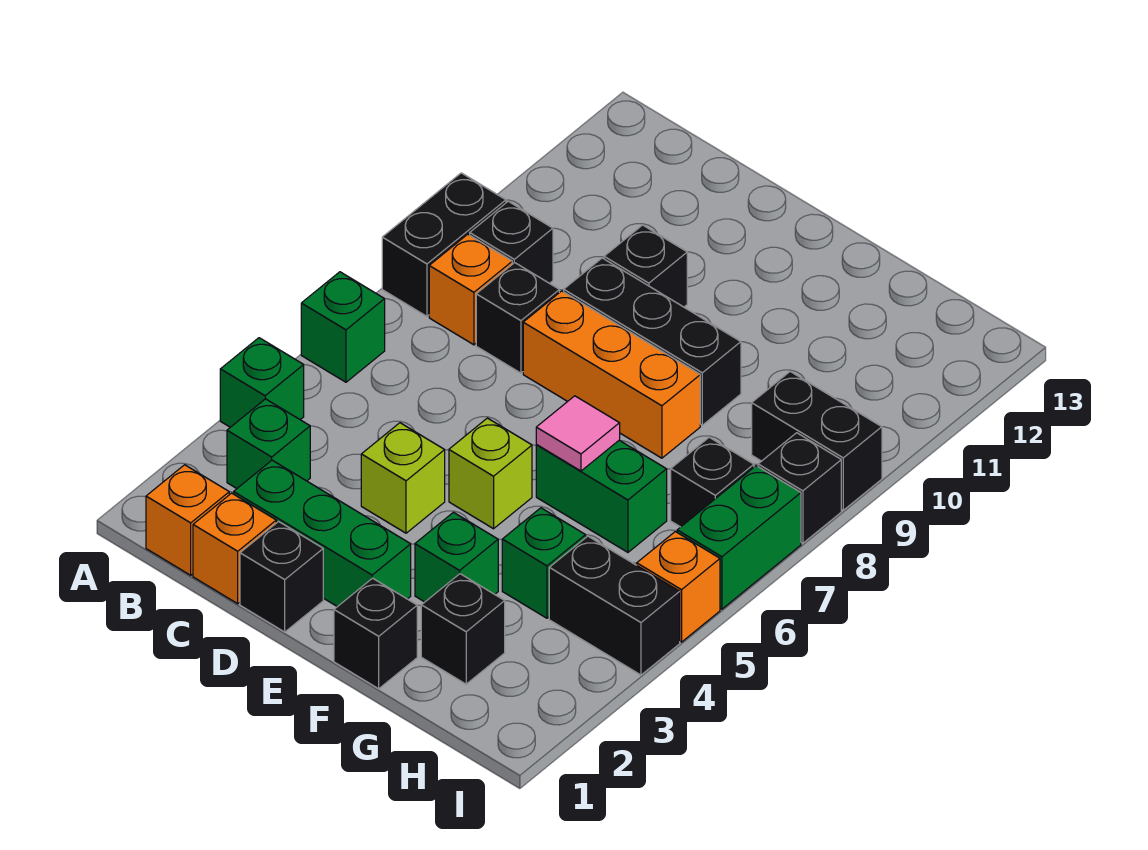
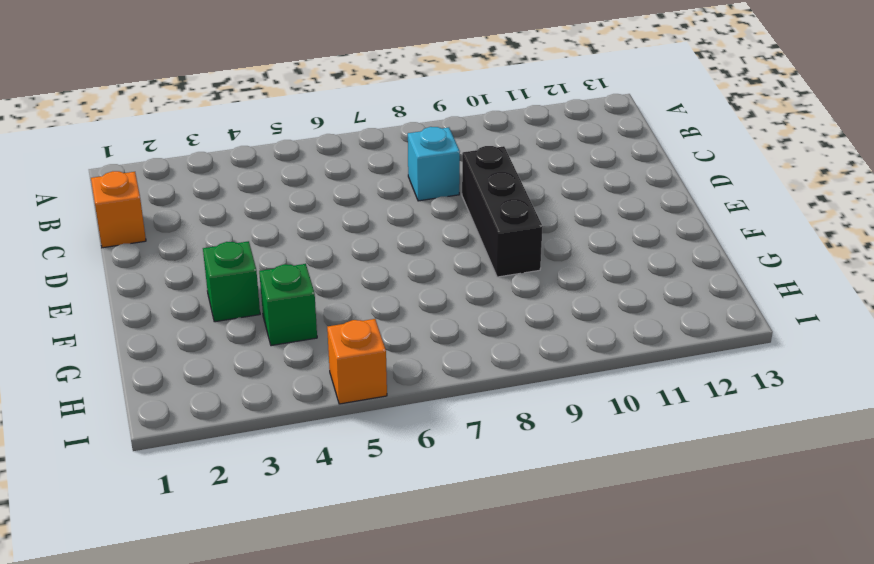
cyan 1x1 brick [408,127,460,201] -> black 1x1 brick [476,263,559,373]
none -> green 1x1 brick [220,338,304,427]
none -> green 1x1 brick [301,272,385,382]
none -> black 1x2 brick [382,173,506,316]

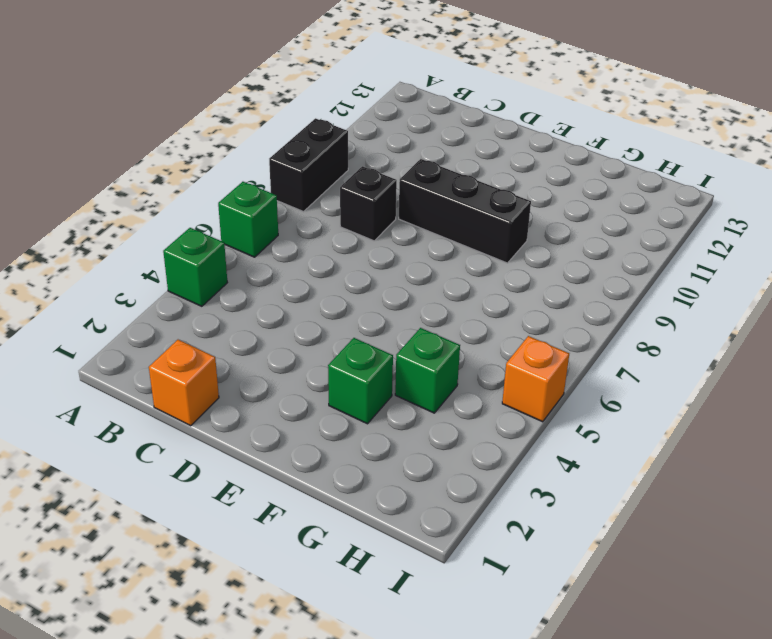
none -> orange 1x1 brick [146,465,229,575]
none -> green 1x1 brick [227,399,310,488]
none -> orange 1x1 brick [429,234,512,345]

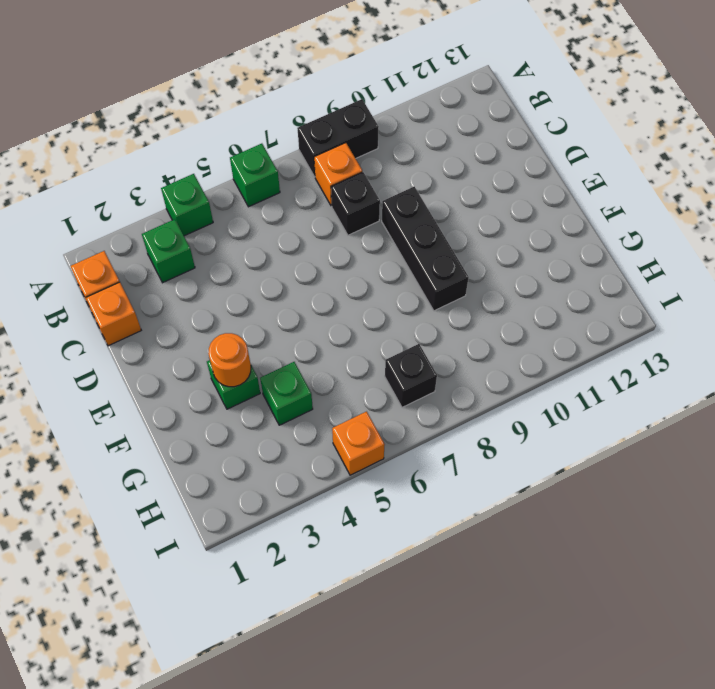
orange 1x1 round brick [208,333,251,387] -> none
none -> black 1x1 brick [470,201,553,283]
none -> green 1x3 brick [234,460,411,607]
none -> black 1x1 brick [240,522,323,632]

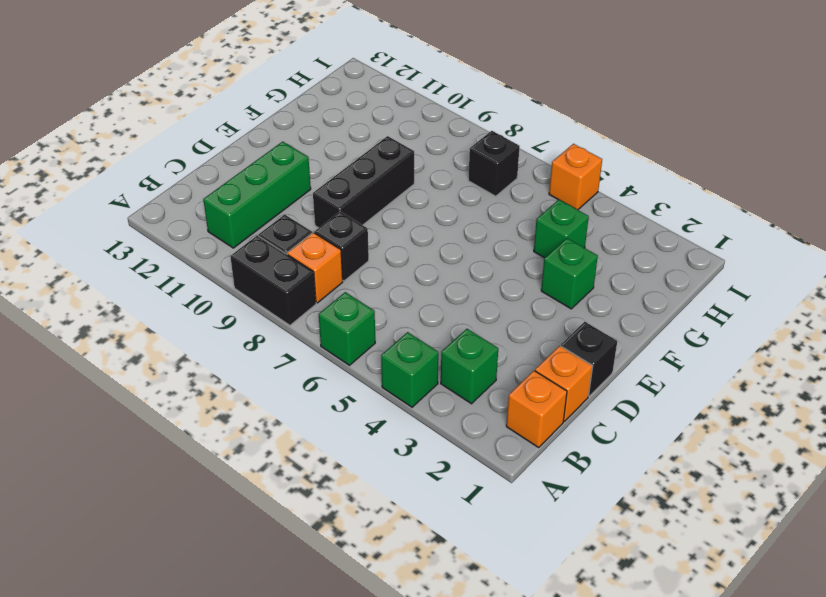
green 1x3 brick [203,142,311,248] -> green 1x3 brick moved to [234,460,411,607]
none -> lime 1x1 brick [361,423,445,533]
none -> orange 1x3 brick [523,291,700,458]
none -> black 1x1 brick [604,225,687,307]

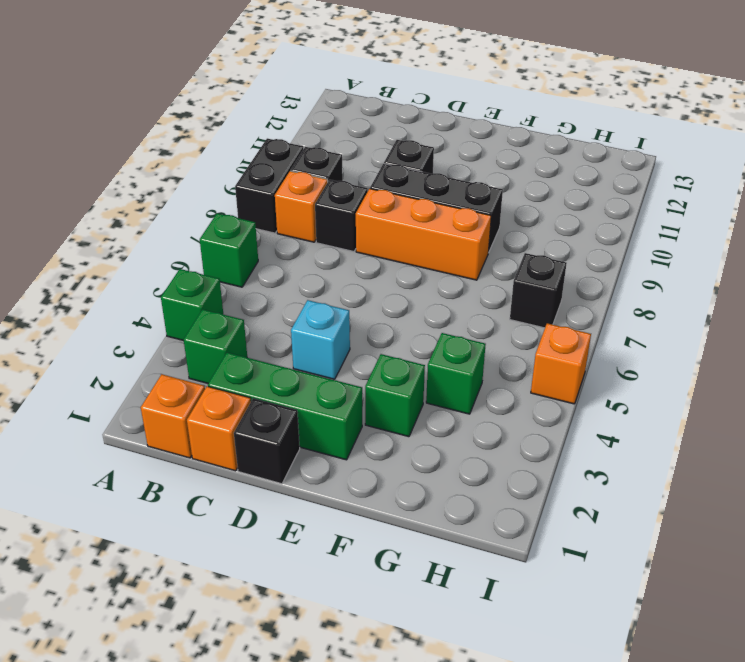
cyan 1x1 brick [291,300,350,379] -> lime 1x1 brick [361,423,445,533]
none -> lime 1x1 brick [449,418,532,529]
none -> black 1x1 brick [334,578,417,689]
none -> green 1x2 brick [536,440,667,552]

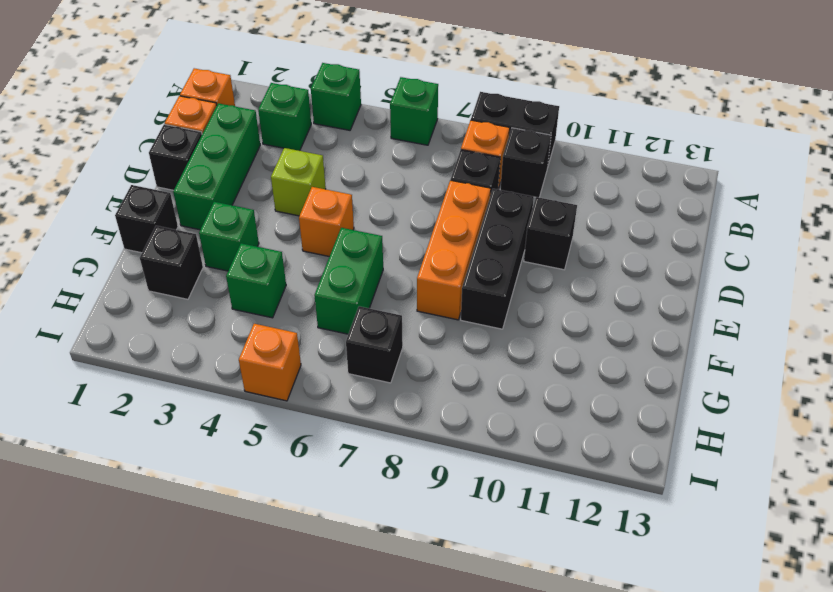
orange 1x1 brick [299,187,354,257] -> lime 1x1 brick [449,418,532,529]
none -> black 1x2 brick [549,536,680,675]
none -> black 1x2 brick [752,372,882,510]
none -> green 1x2 brick [677,466,801,609]

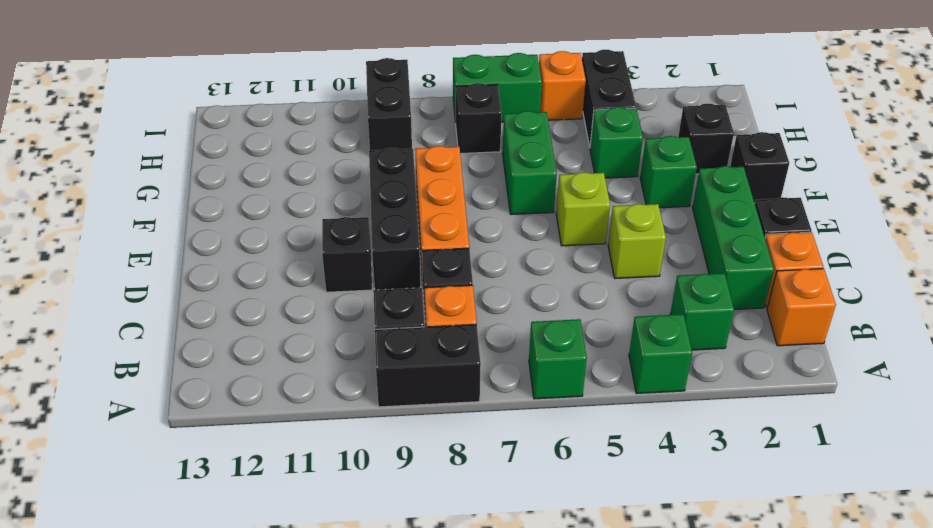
none -> black 1x1 brick [758,433,841,543]
none -> pink 1x1 tile [536,396,620,471]

